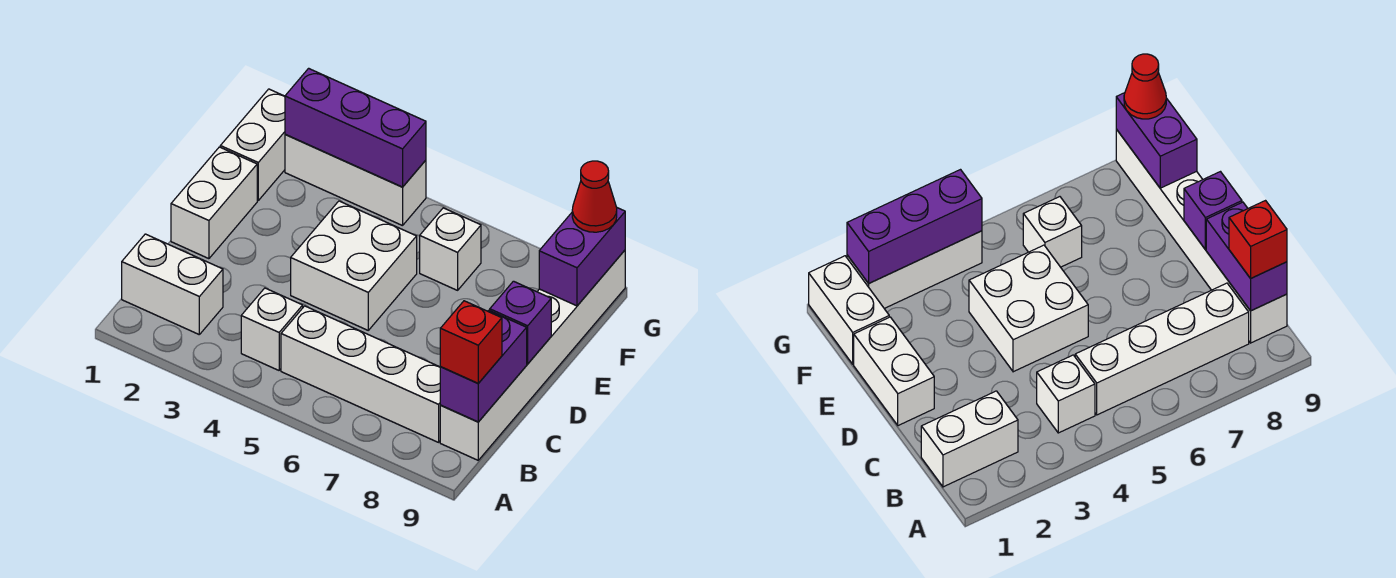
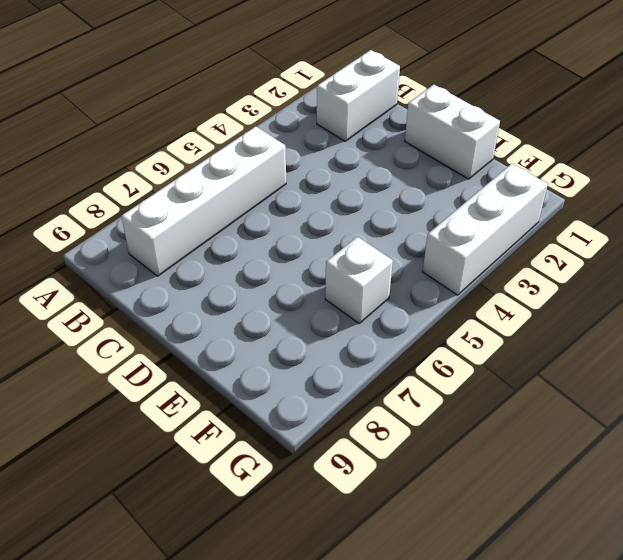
none -> white 1x1 brick [241,288,303,370]
none -> white 1x6 brick [440,250,625,460]
none -> white 2x2 brick [291,201,417,330]

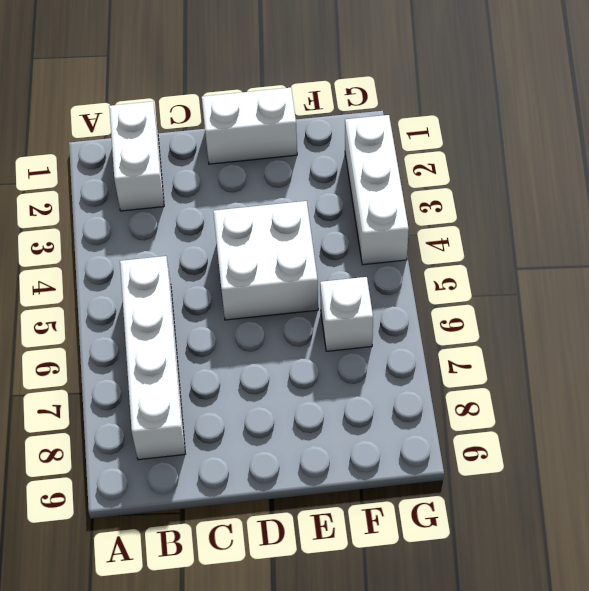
none -> white 1x1 brick [241,288,303,370]
none -> white 1x6 brick [440,250,625,460]
none -> white 1x2 brick [220,89,285,200]

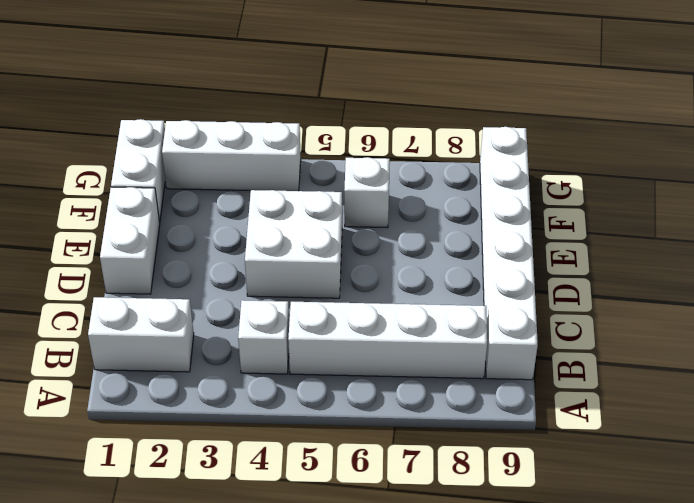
none -> purple 1x2 brick [440,310,527,422]
none -> purple 1x1 brick [490,281,551,364]
none -> purple 1x2 brick [539,208,625,306]

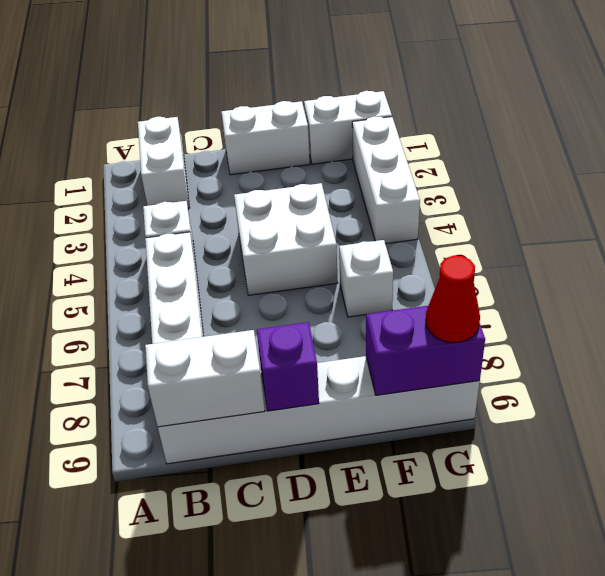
white 1x2 brick [145,330,265,427] -> purple 1x2 brick [440,310,527,422]
none -> purple 1x3 brick [285,68,426,187]
none -> red 1x1 brick [440,301,502,383]

